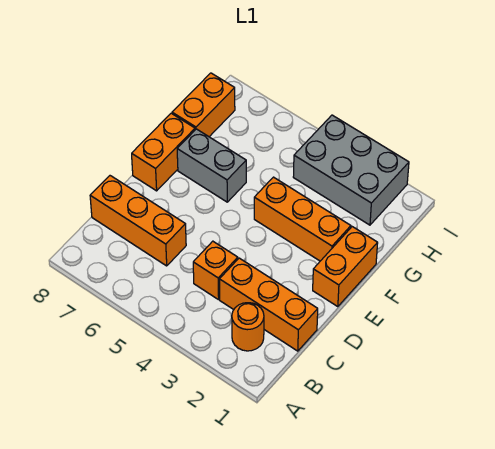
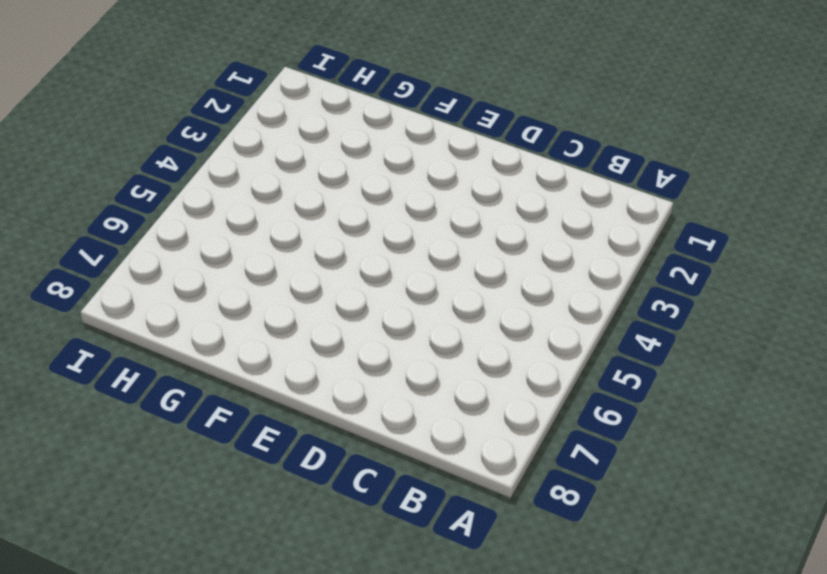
none -> orange 1x1 round brick [232,303,264,351]
none -> orange 1x3 brick [219,258,318,351]

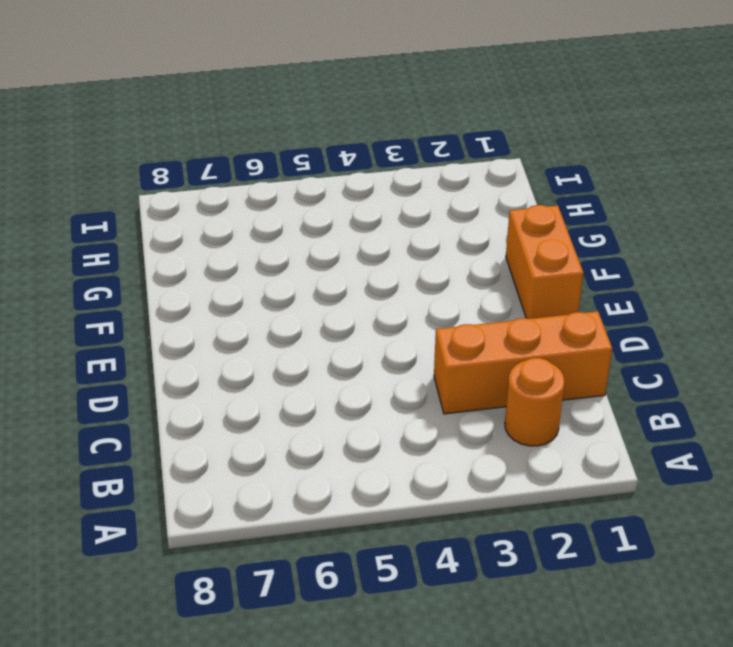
none -> orange 1x1 brick [193,241,238,300]
none -> orange 1x3 brick [90,176,186,266]

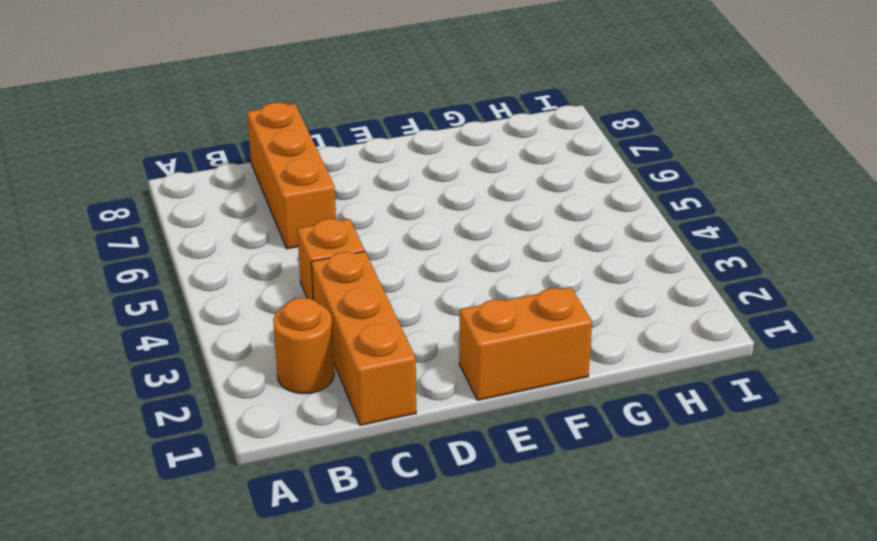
none -> orange 1x2 brick [132,113,195,191]
none -> orange 1x3 brick [254,177,351,261]

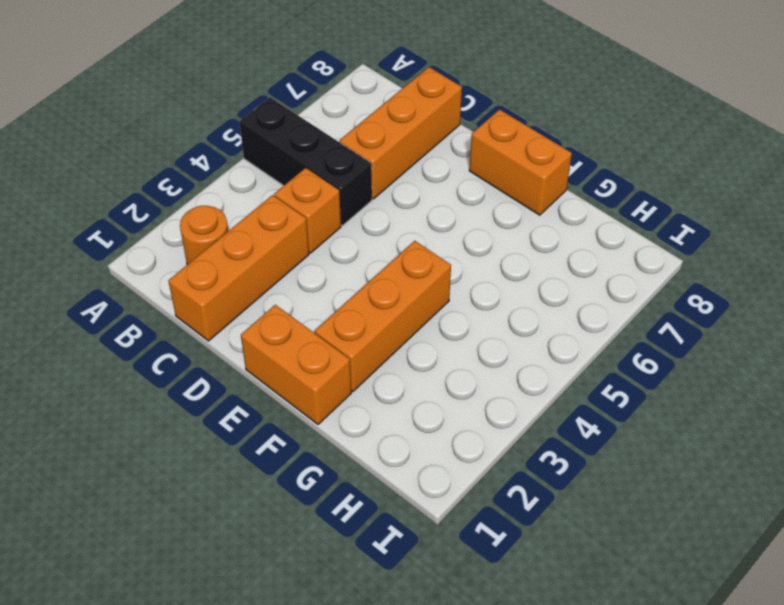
black 1x3 brick [239,98,372,226] -> none
none -> grey 1x2 brick [177,129,246,202]
none -> orange 1x2 brick [172,73,235,137]

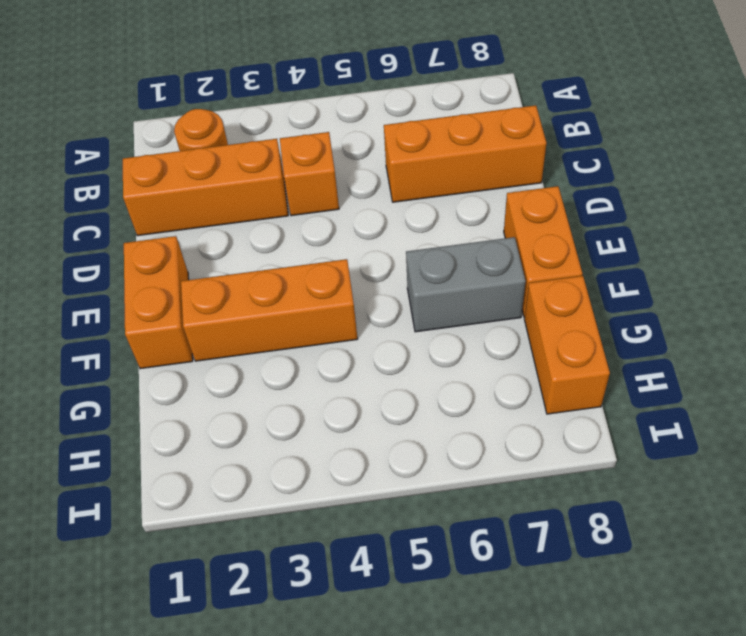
none -> grey 2x3 brick [293,115,409,225]

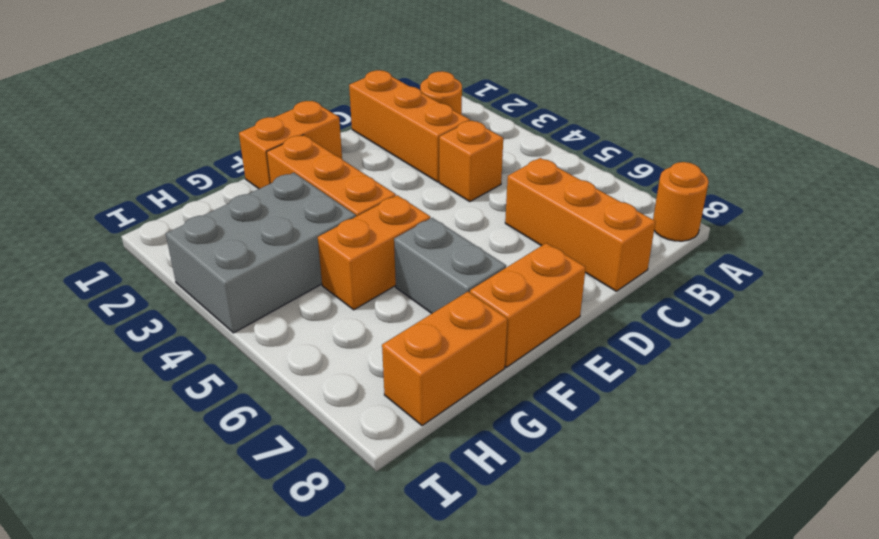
orange 1x1 round brick [653,162,709,241] -> none
orange 1x2 brick [318,195,430,310] -> none
grey 2x3 brick [166,173,356,333] -> grey 2x3 brick turned to [293,115,409,225]

